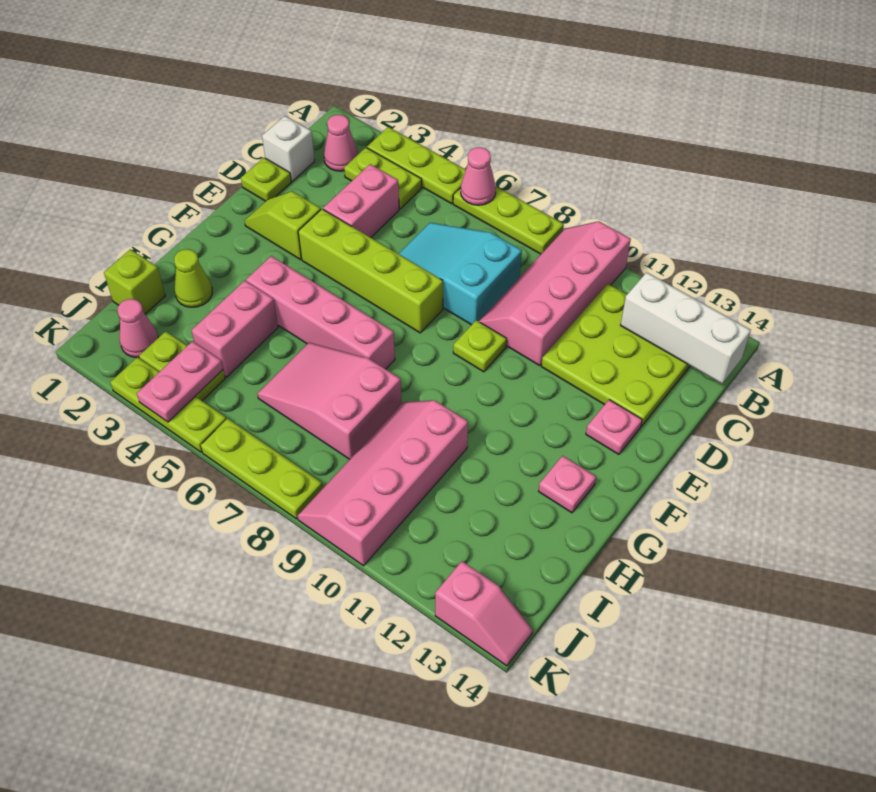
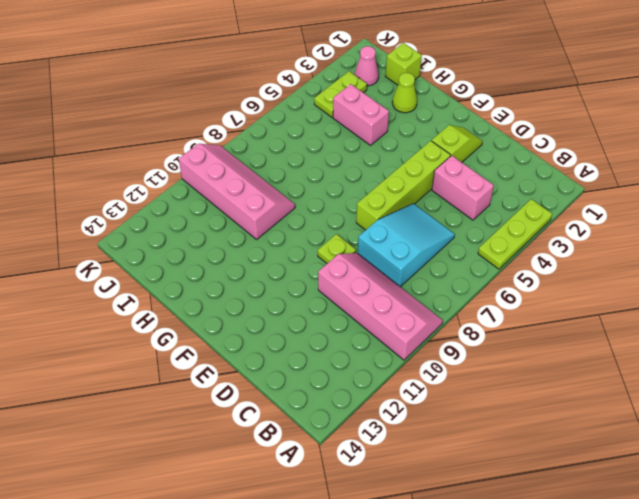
none -> lime 1x3 plate [453,187,564,254]
none -> pink 1x1 cone [324,115,358,171]
none -> lime 1x2 plate [344,148,422,209]

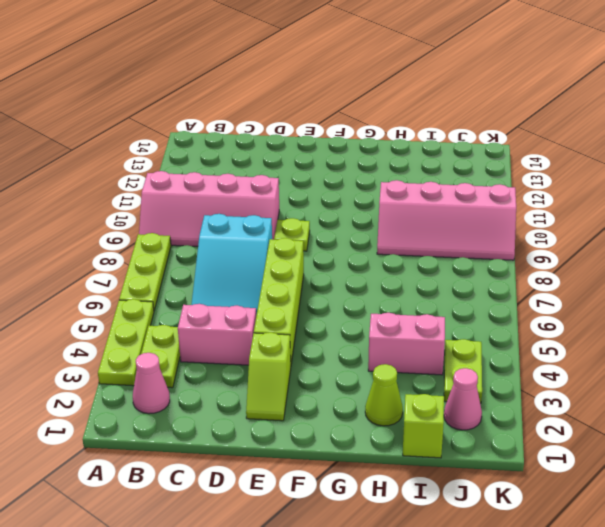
none -> lime 3x3 plate [541,284,690,426]
none -> white 1x1 brick [262,116,315,181]
none -> lime 1x1 plate [241,158,291,201]

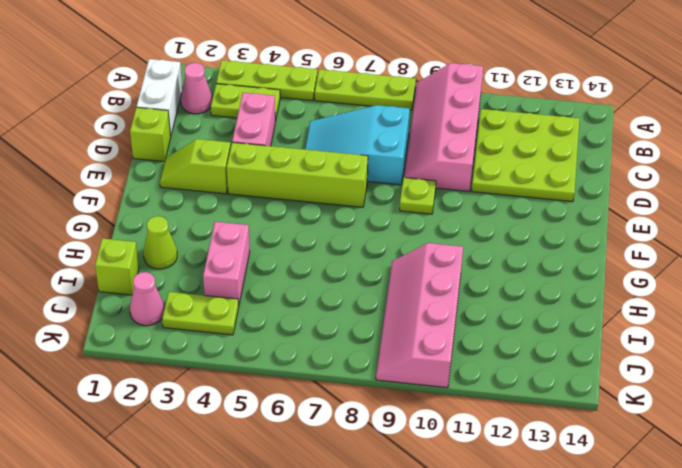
white 1x2 brick [137,59,182,136] -> white 1x1 brick [262,116,315,181]
lime 1x1 brick [130,107,171,162] -> lime 1x1 plate [241,158,291,201]
none -> pink 1x1 plate [586,400,642,454]
none -> pink 1x4 brick [246,256,395,369]
none -> pink 1x1 plate [539,456,596,513]

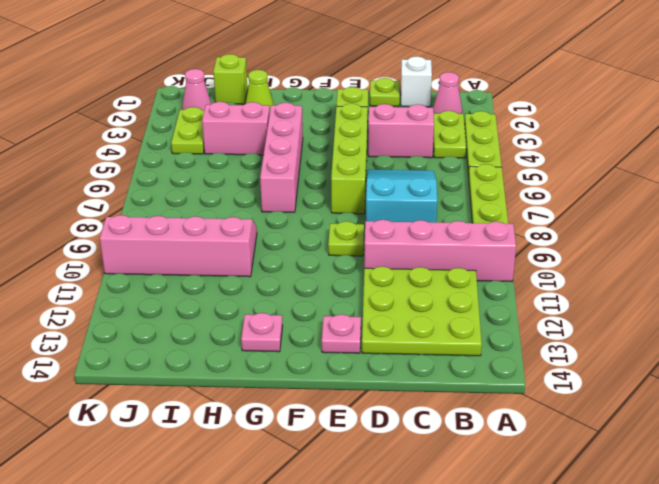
none -> pink 2x3 slope [258,342,402,459]
none -> lime 1x3 plate [110,357,226,452]
none -> lime 1x3 plate [201,418,323,519]

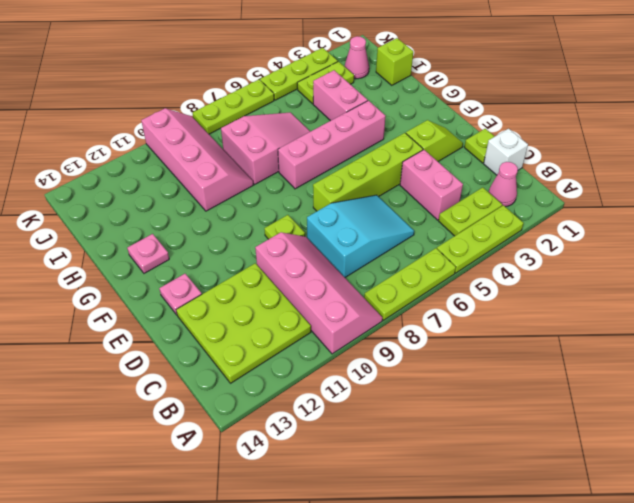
none -> lime 1x1 cone [174,249,212,307]
none -> pink 1x2 slope [435,561,533,666]
none -> pink 1x1 cone [461,147,496,205]

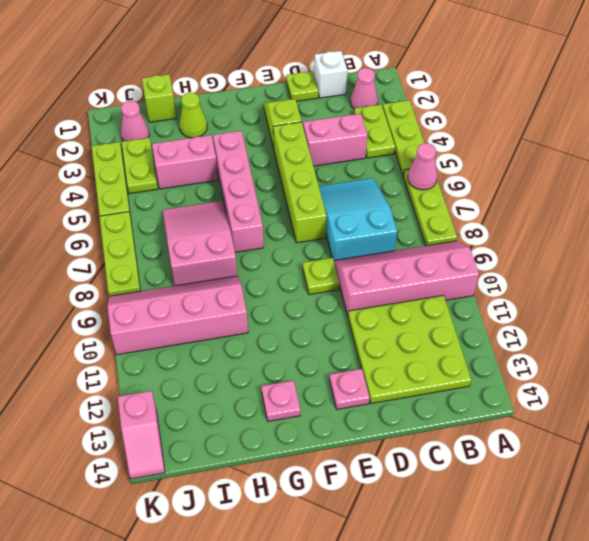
none -> white 1x3 brick [621,272,751,384]
none -> pink 1x2 plate [137,341,223,422]

